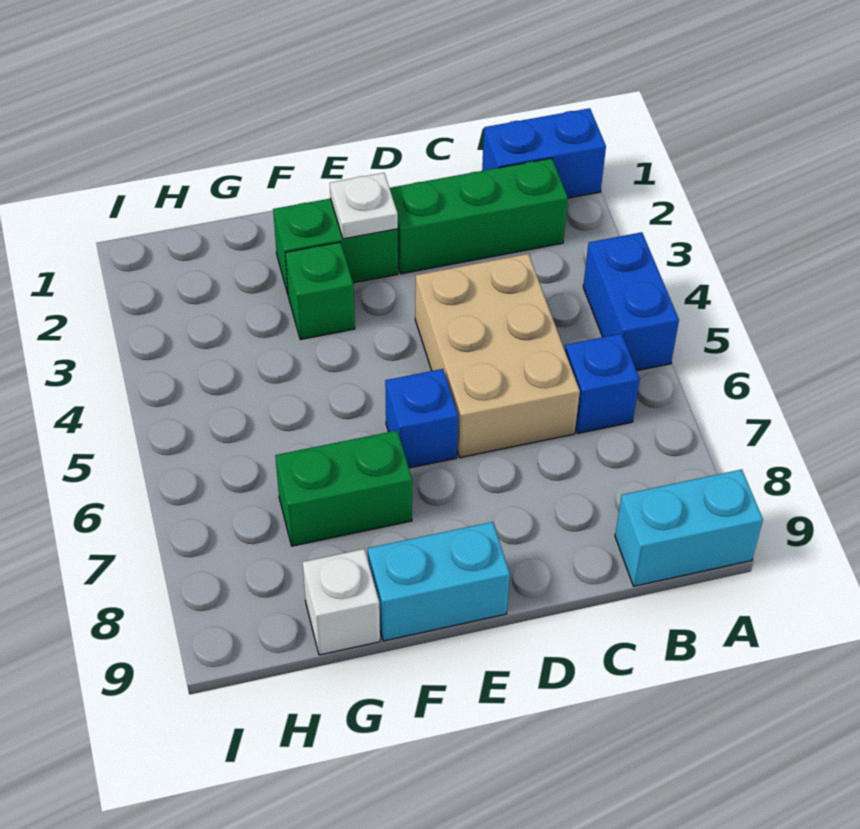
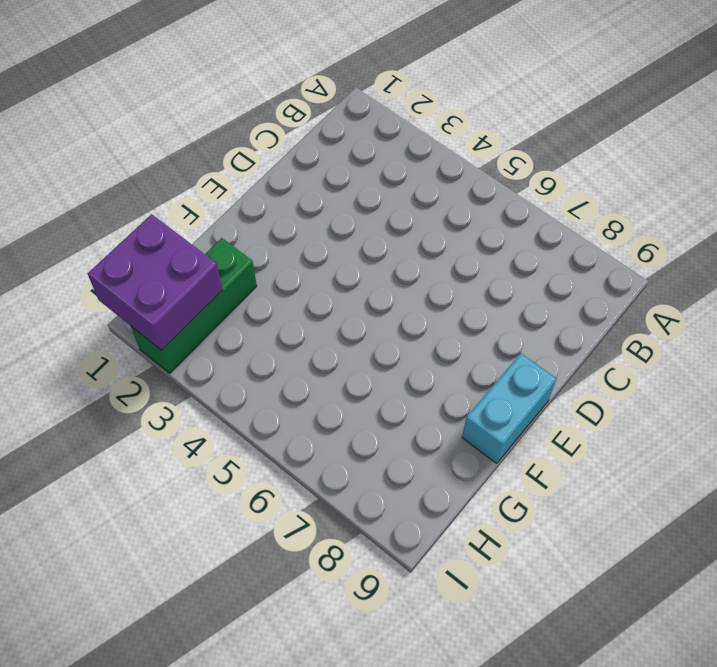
green 1x3 brick [131,238,257,373] -> green 1x3 brick moved to [390,158,568,274]
purple 2x2 brick [87,214,223,350] -> none
none -> blue 1x2 brick [482,108,606,198]
none -> blue 1x2 brick [583,232,679,371]
none -> cyan 1x2 brick [615,469,763,586]

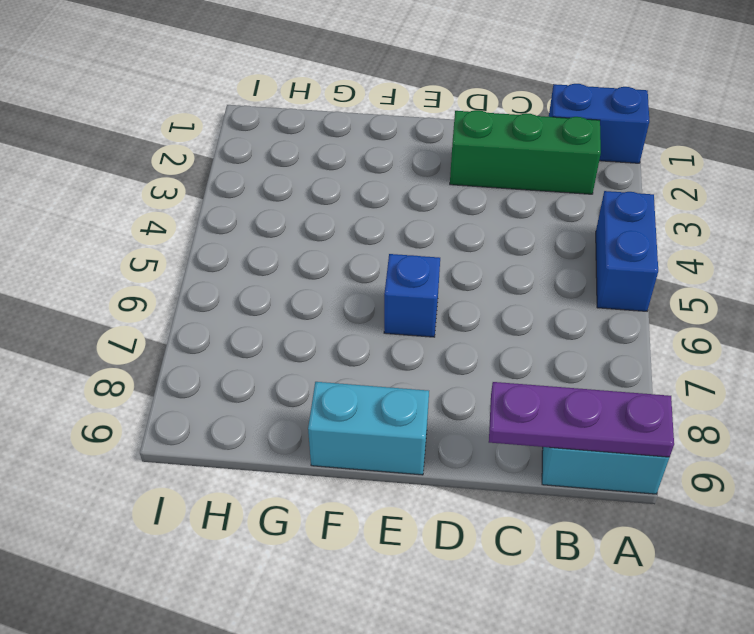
purple 1x3 plate [489,382,674,457] -> none
none -> blue 1x1 brick [565,334,640,433]
none -> tan 2x3 brick [415,254,580,458]
none -> green 1x2 brick [273,199,398,294]

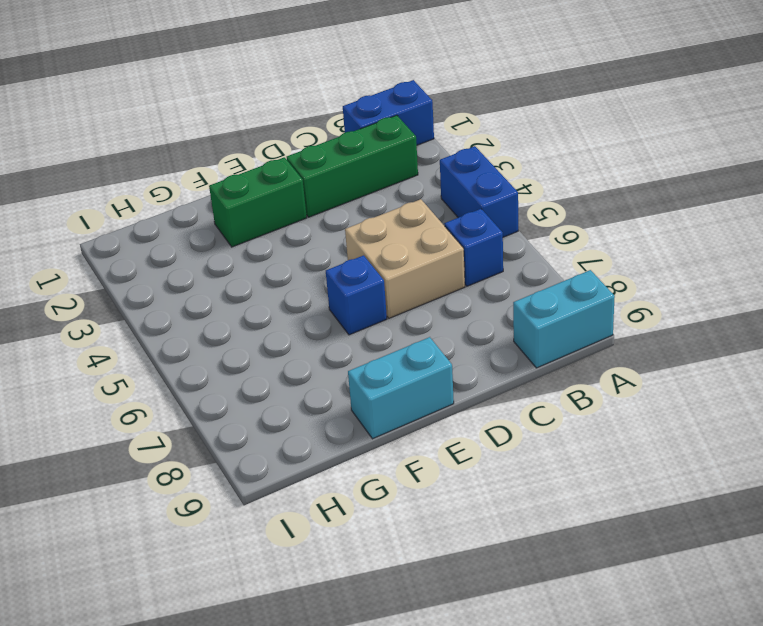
tan 2x2 brick [345,199,465,318] -> tan 2x3 brick [415,254,580,458]
none -> green 1x1 brick [285,242,355,340]
none -> green 1x2 brick [275,431,412,546]
none -> white 1x1 brick [303,549,380,655]

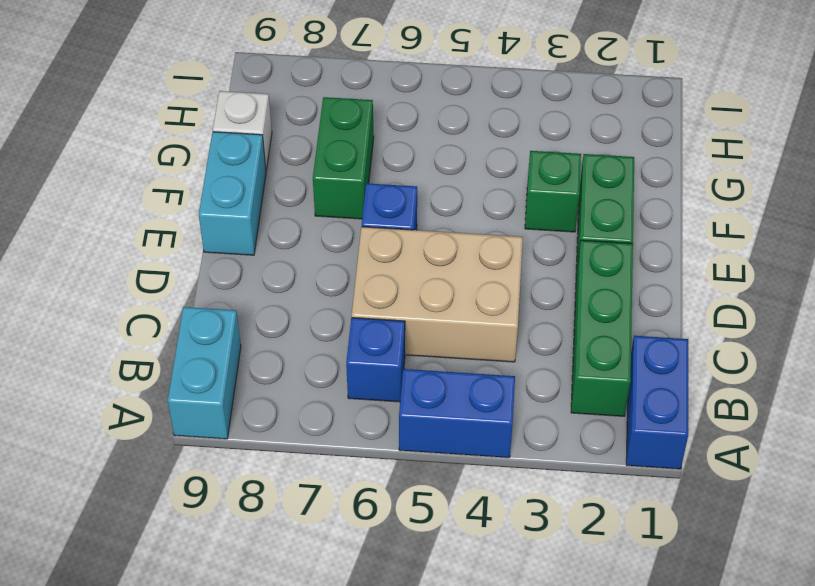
none -> white 1x1 plate [330,173,398,239]

